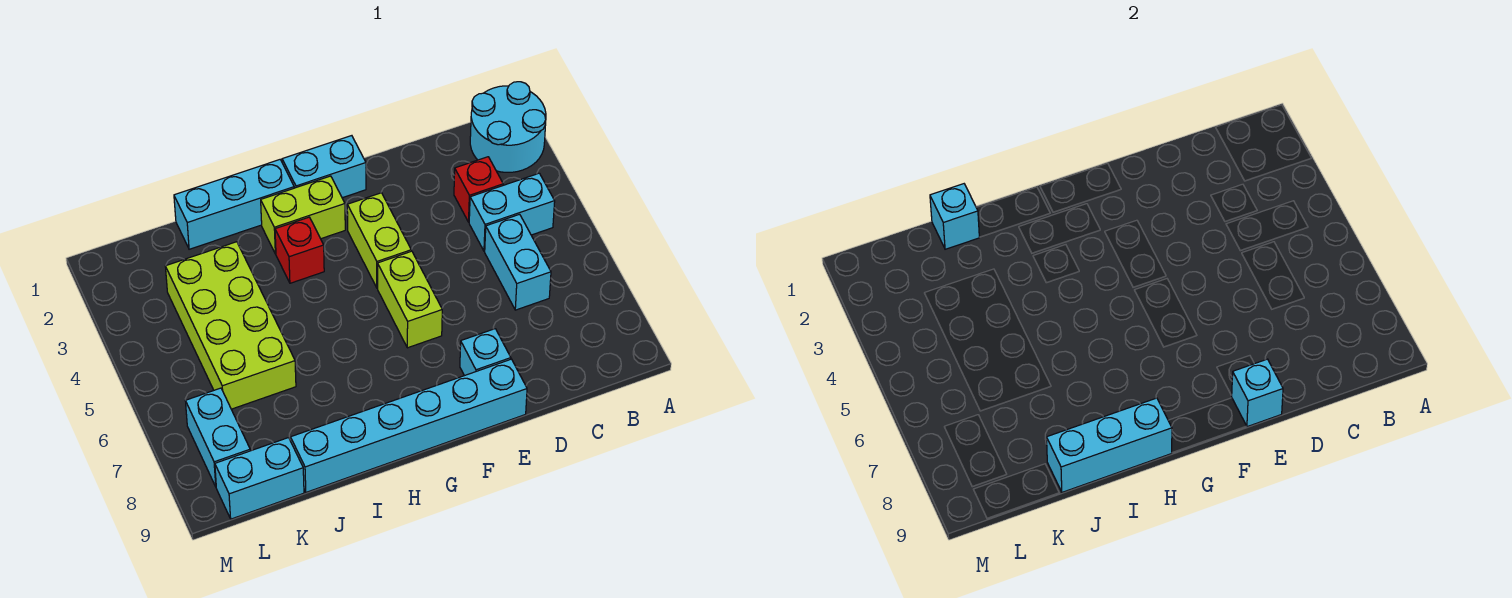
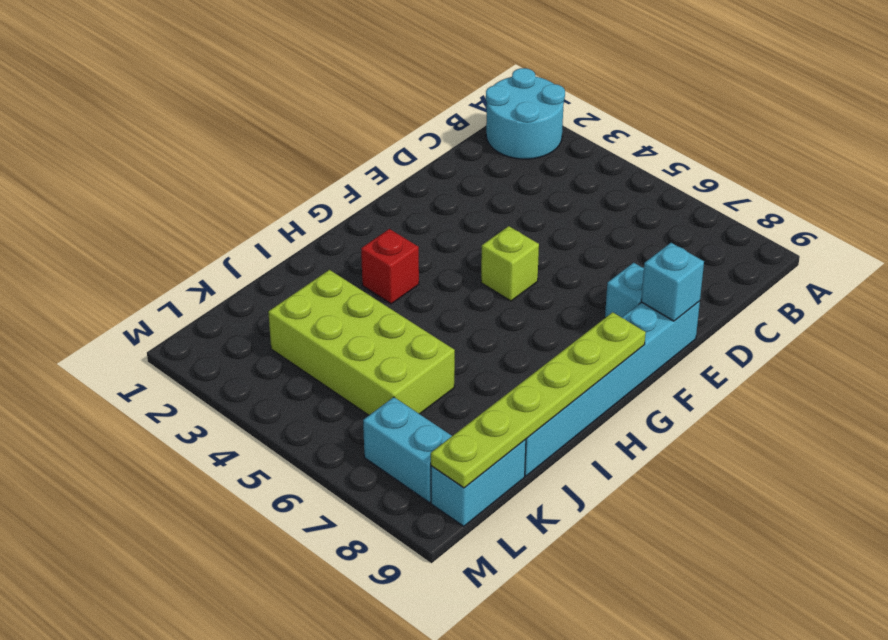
lime 1x1 brick [481,226,539,301] -> lime 1x2 brick [378,251,442,348]
lime 1x6 plate [431,312,646,488] -> cyan 1x3 brick [1047,398,1172,492]
none -> cyan 1x2 brick [469,173,555,251]
none -> red 1x1 brick [454,157,503,222]
none -> cyan 1x2 brick [485,214,551,310]

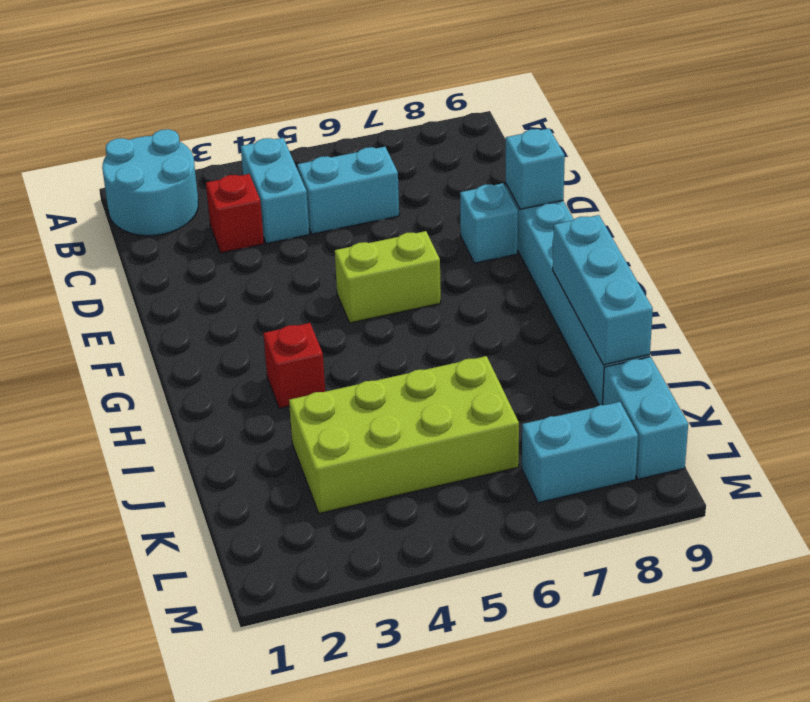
none -> cyan 1x2 brick [282,136,366,198]
none -> lime 1x2 brick [347,193,411,288]
none -> lime 1x2 brick [261,176,345,254]

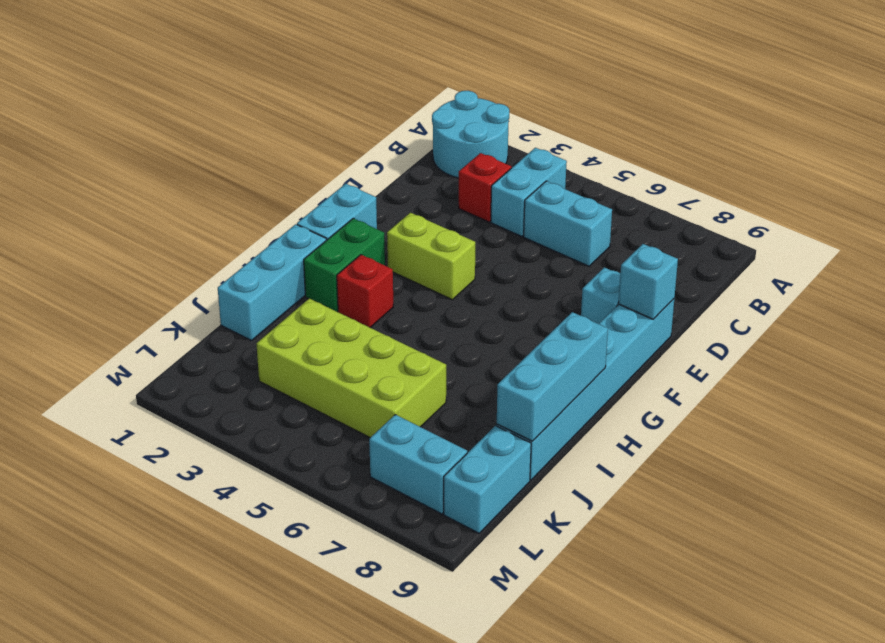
green 1x2 brick [304,218,385,311] -> lime 1x2 brick [261,176,345,254]
none -> lime 1x2 brick [378,251,442,348]
none -> cyan 1x1 brick [930,184,979,249]

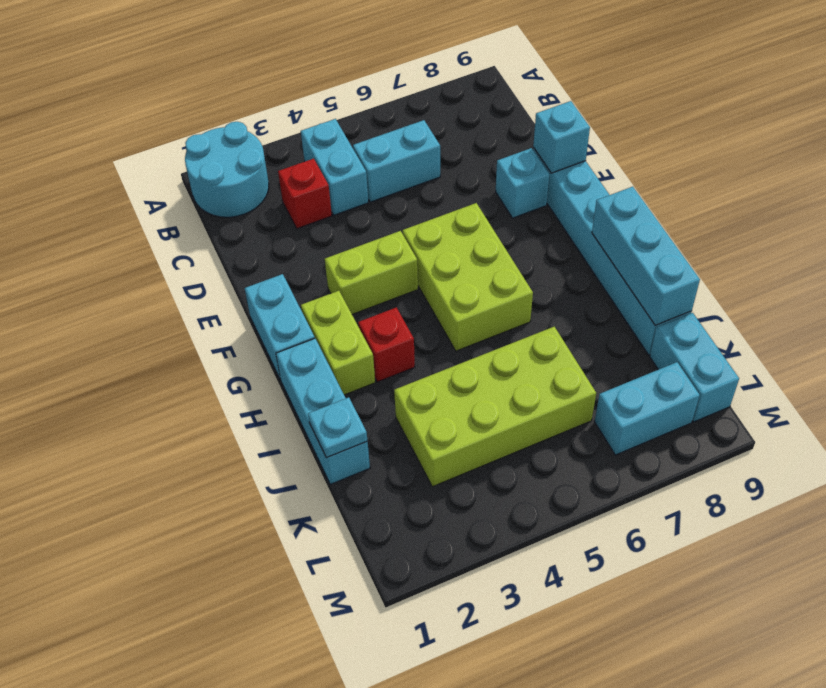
lime 2x3 brick [402,203,533,351] -> lime 1x2 brick [378,251,442,348]
cyan 1x1 plate [308,397,367,458] -> cyan 1x1 brick [930,184,979,249]

